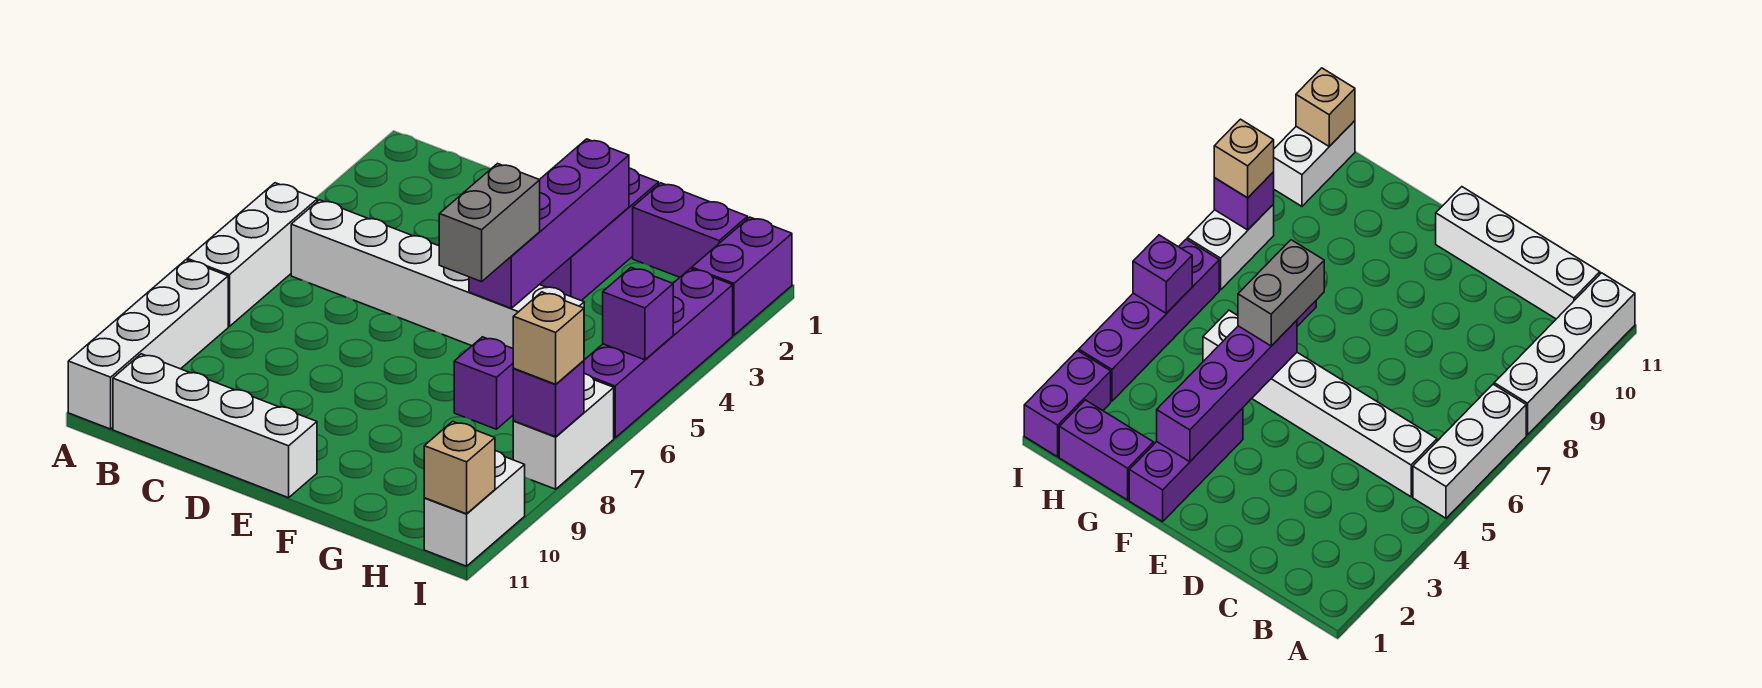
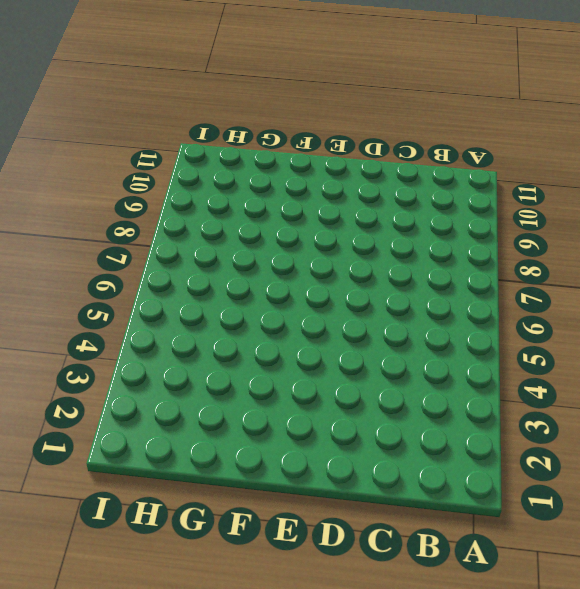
none -> white 1x3 brick [187,183,317,326]
none -> white 1x4 brick [68,260,228,429]
none -> white 1x6 brick [291,200,584,348]

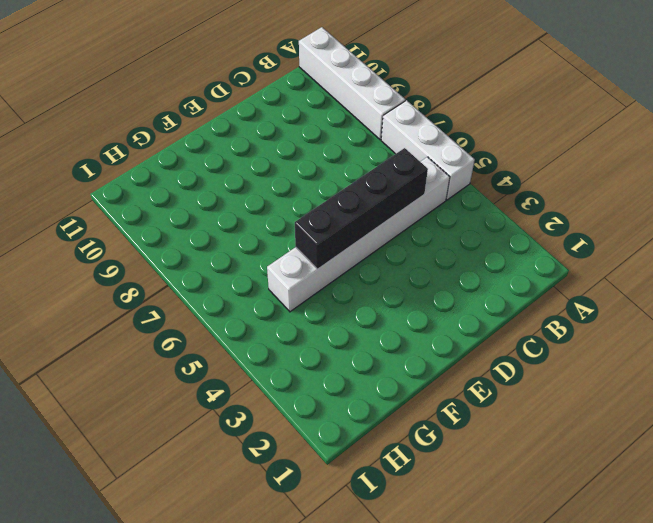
black 1x4 brick [295,148,428,269] -> purple 1x4 brick [469,139,629,308]
none -> white 1x4 brick [113,354,317,498]
none -> purple 1x3 brick [539,168,659,301]
none -> purple 1x2 brick [633,183,748,277]

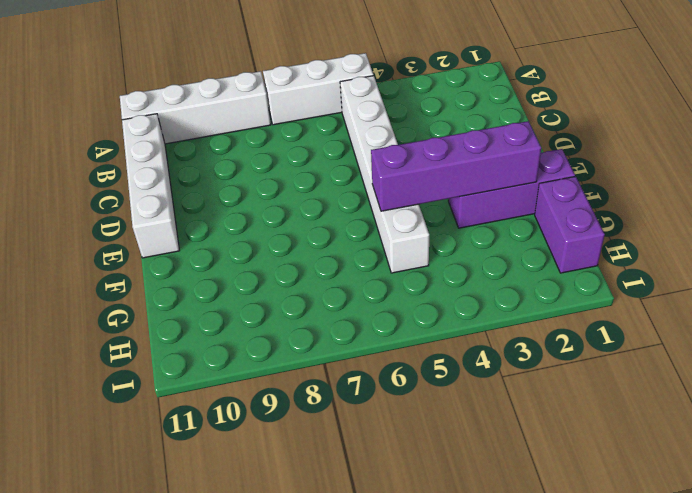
none -> purple 1x1 brick [454,337,514,429]
none -> purple 1x2 brick [692,217,792,335]
none -> purple 1x4 brick [584,269,733,438]

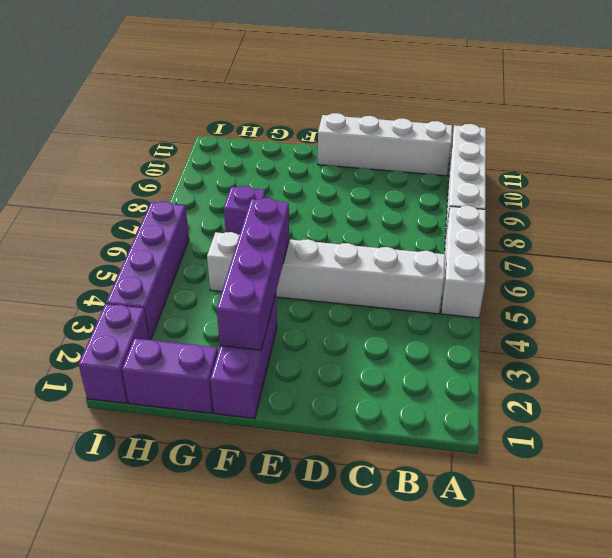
none -> white 1x2 brick [513,374,614,489]
none -> white 1x2 brick [424,451,525,566]
none -> purple 1x1 brick [603,268,673,360]

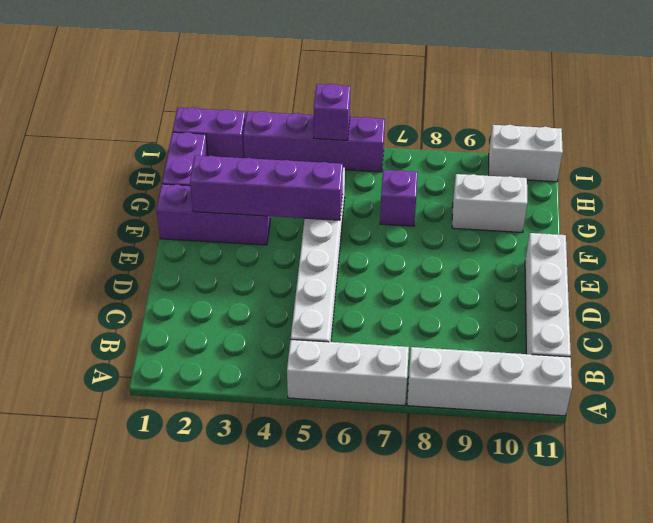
white 1x2 brick [452,174,527,232] -> white 1x2 brick moved to [513,374,614,489]
none -> purple 1x1 brick [513,361,584,437]
none -> tan 1x1 brick [424,421,495,514]
none -> grey 1x2 brick [439,164,540,282]

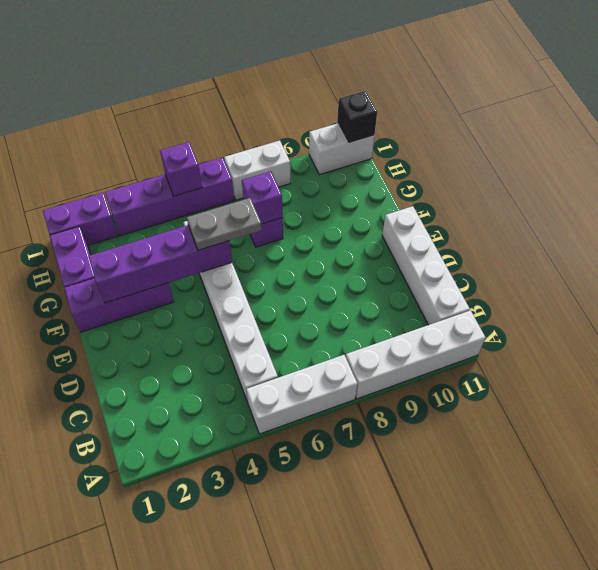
grey 1x2 plate [187,198,262,250] -> grey 1x2 brick [439,164,540,282]
purple 1x1 brick [242,171,283,224] -> purple 1x1 brick moved to [513,361,584,437]
black 1x1 brick [337,91,377,144] -> tan 1x1 brick [424,421,495,514]
none -> tan 1x1 brick [513,292,584,384]

